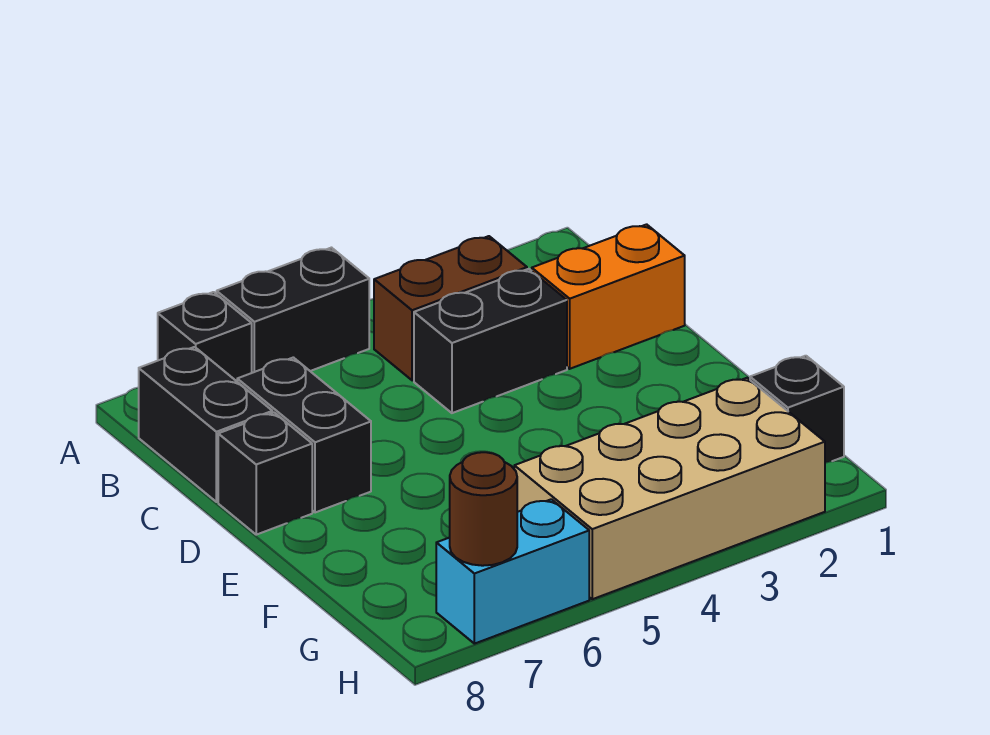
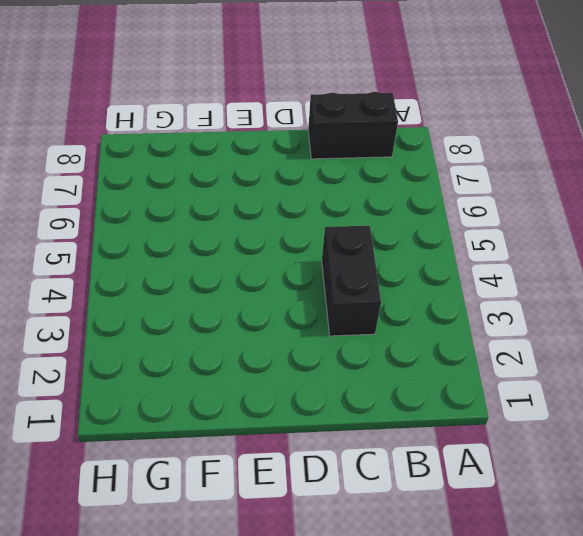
none -> black 1x2 brick [217,248,369,373]
none -> black 1x1 brick [158,292,252,381]
none -> brown 1x2 brick [374,236,527,380]

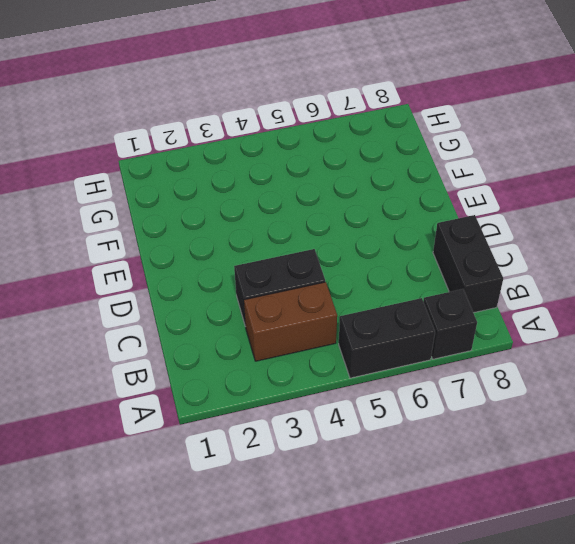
none -> orange 1x2 brick [532,224,685,369]
none -> black 1x2 brick [237,357,371,513]
none -> black 1x1 brick [218,413,312,535]

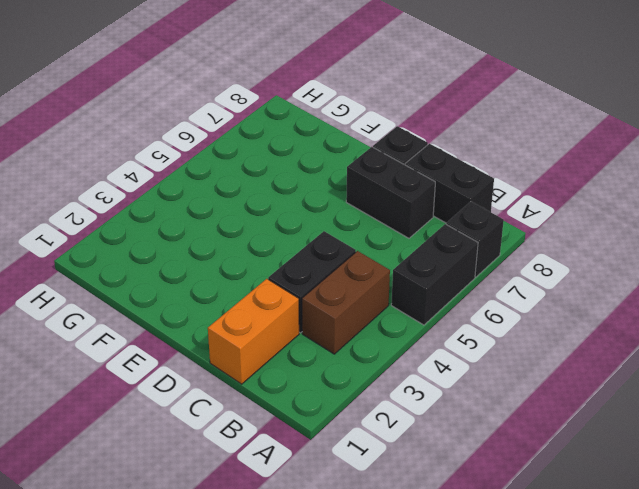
none -> black 1x1 brick [750,356,844,463]
none -> tan 2x4 brick [514,378,825,599]
none -> cyan 1x2 brick [436,499,589,644]

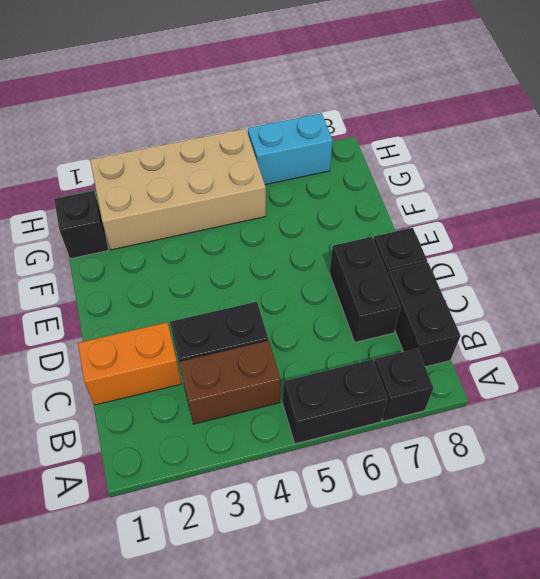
none -> brown 1x1 round brick [450,452,517,566]

